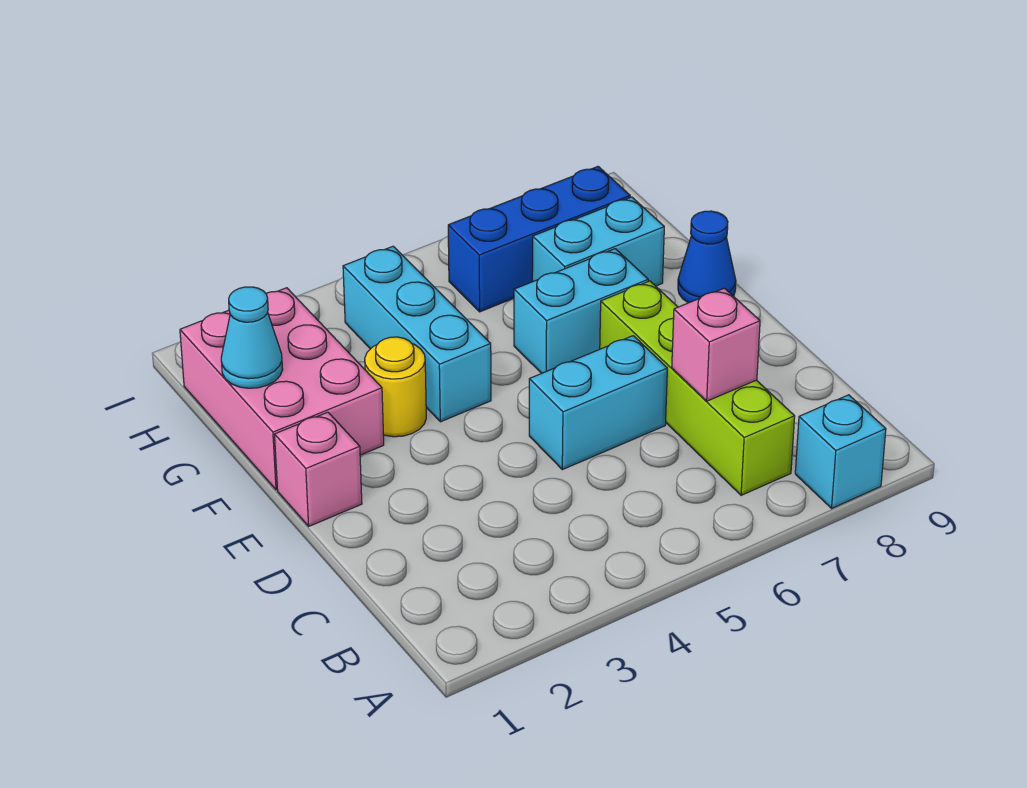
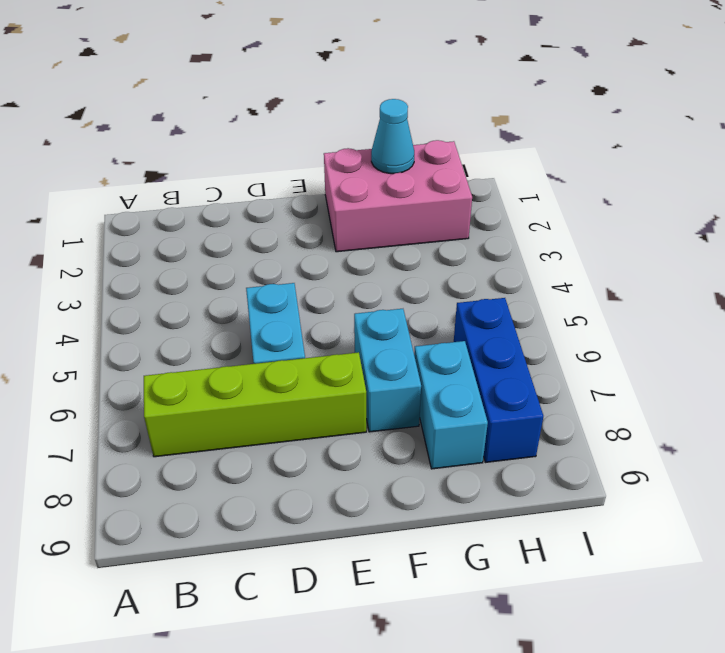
none -> cyan 1x1 brick [795,395,886,508]
none -> pink 1x1 brick [274,412,362,526]
none -> yellow 1x1 round brick [365,337,426,437]

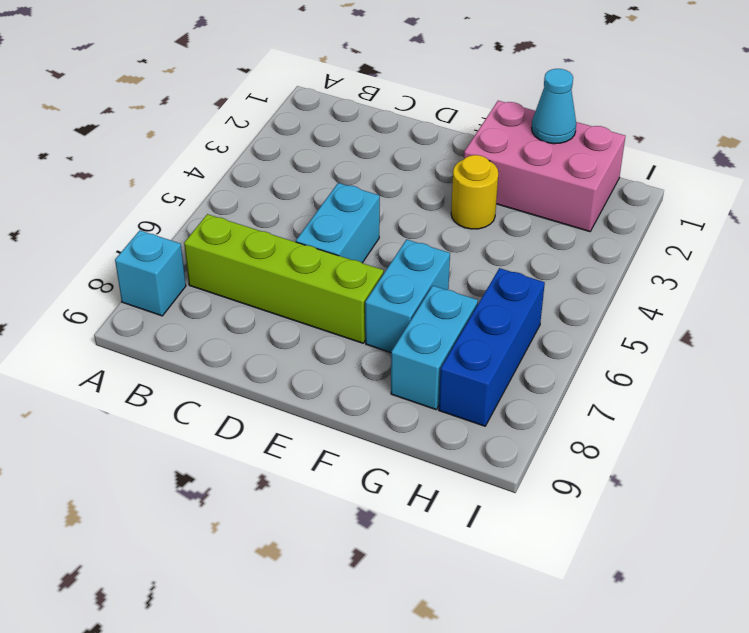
none -> pink 1x1 brick [274,412,362,526]
none -> cyan 1x3 brick [343,246,491,422]
none -> blue 1x1 cone [678,211,736,303]

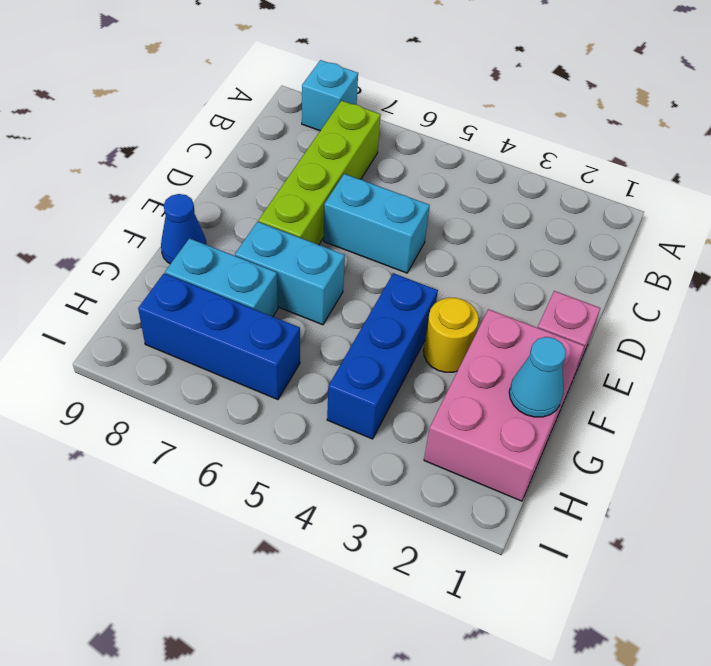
blue 1x3 brick [327,273,438,439] -> cyan 1x3 brick [343,246,491,422]
none -> pink 1x1 brick [672,288,760,401]

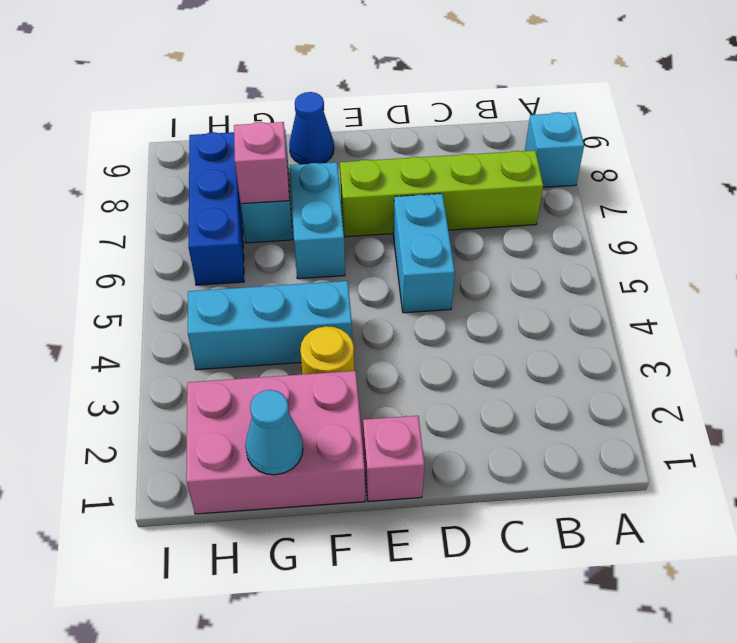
pink 1x1 brick [234,122,289,204] -> pink 1x1 brick moved to [672,288,760,401]

